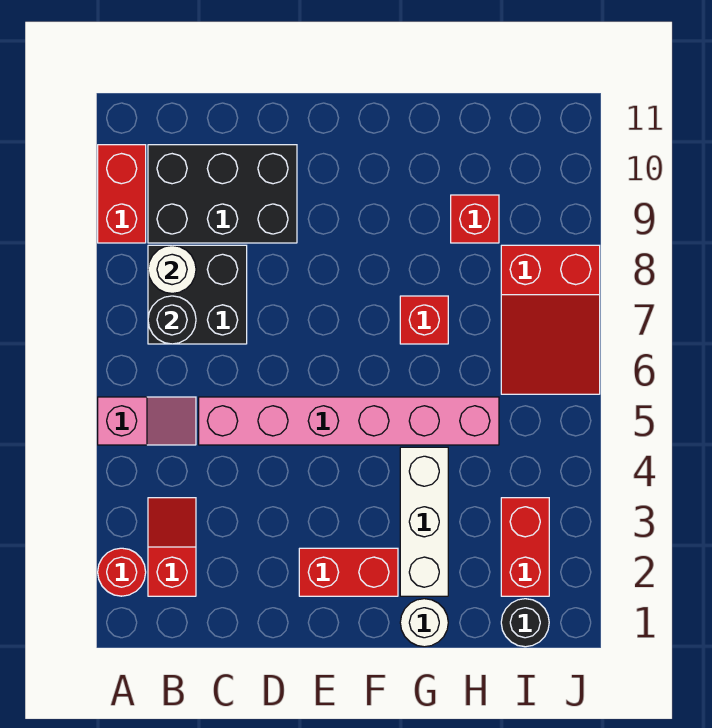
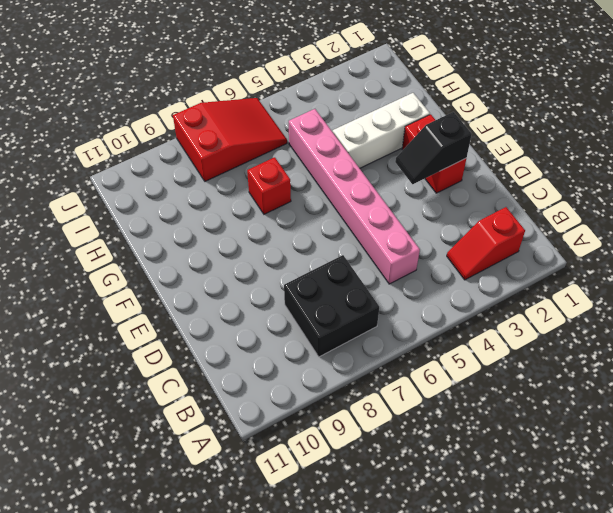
black 1x2 slope [395,112,472,184] -> none
none -> red 1x1 round brick [98,548,146,596]
none -> pink 1x2 slope [98,397,196,445]
none -> red 1x2 brick [98,145,146,243]

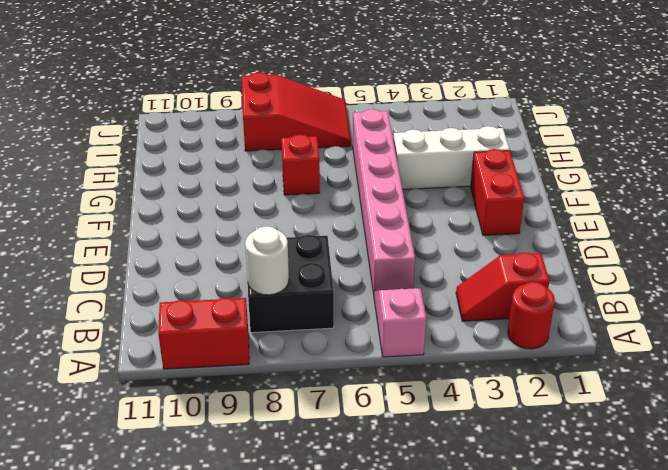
none -> black 2x3 brick [148,145,297,243]
none -> white 1x1 round brick [400,599,448,647]
none -> red 1x1 brick [451,195,499,243]

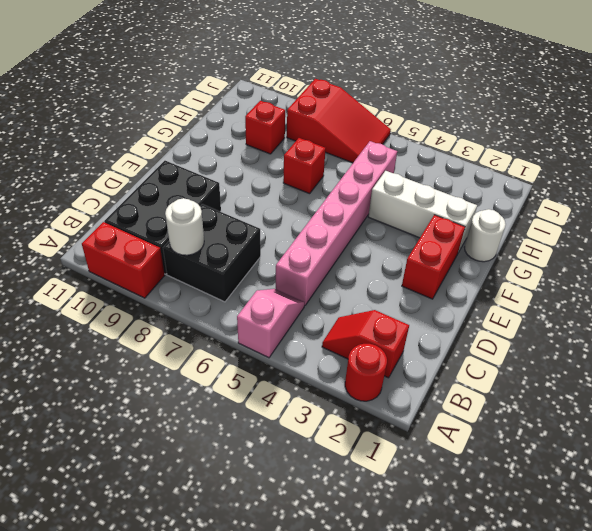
none -> black 1x1 round brick [501,599,549,647]
none -> red 1x2 brick [501,498,549,596]
none -> black 1x1 round brick [148,296,196,344]

